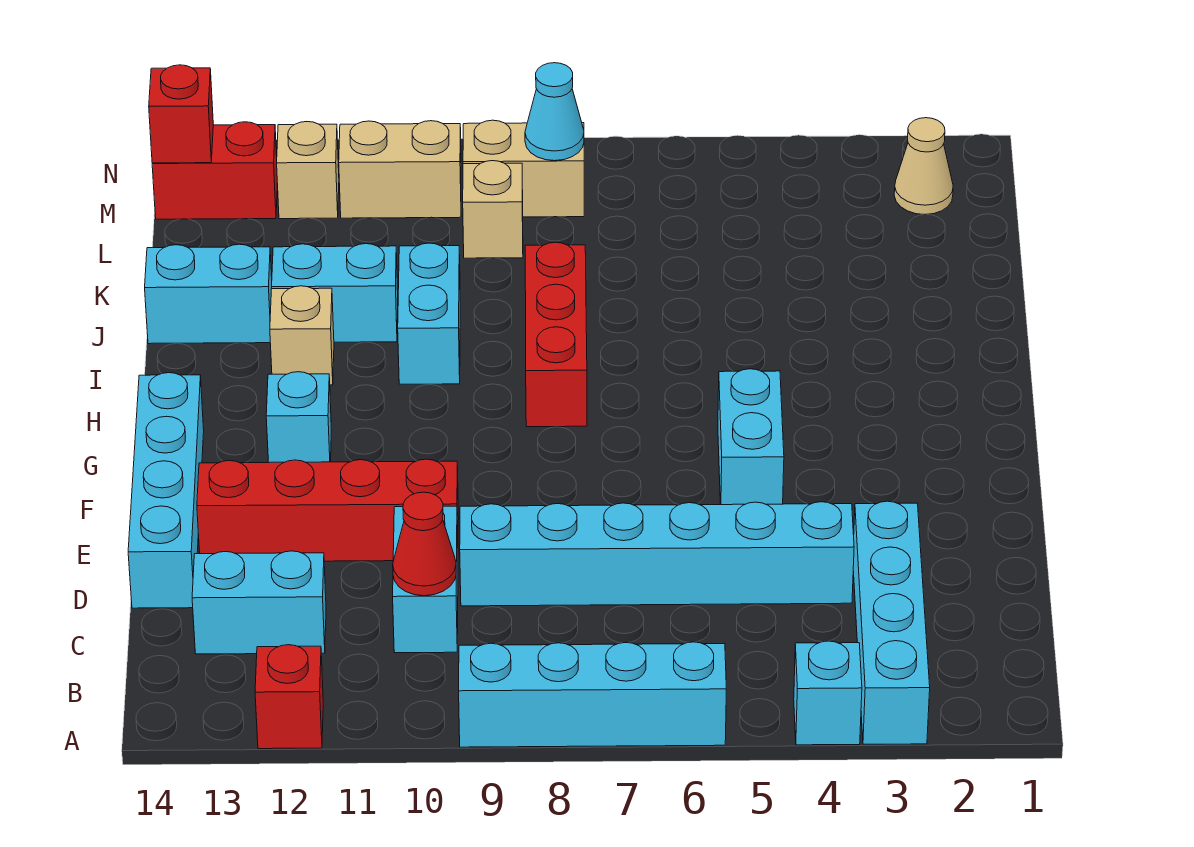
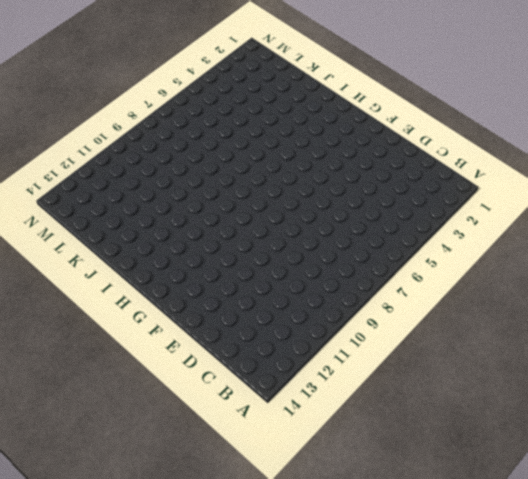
none -> cyan 1x4 brick [853,501,930,744]
none -> cyan 1x1 brick [794,641,862,745]
none -> cyan 1x4 brick [459,642,726,747]

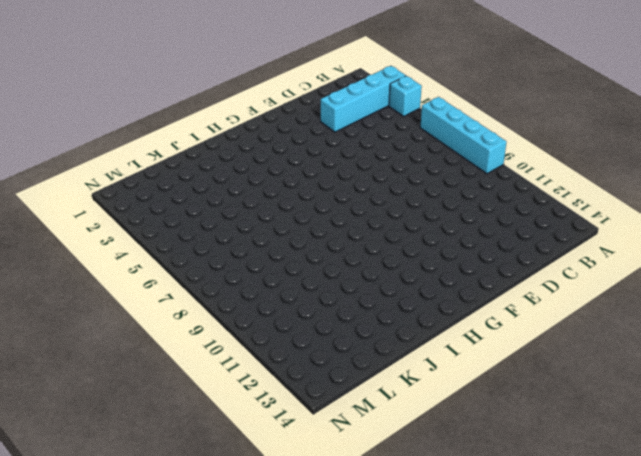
none -> red 1x1 brick [255,645,323,749]
none -> cyan 1x2 brick [393,506,458,653]
none -> cyan 1x2 brick [192,551,326,654]

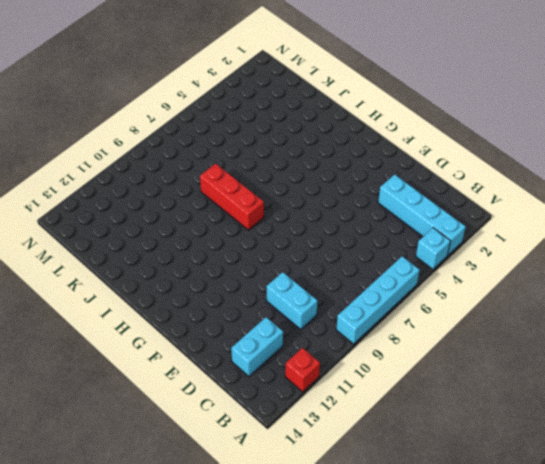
none -> cyan 1x6 brick [460,502,854,606]
none -> cyan 1x4 brick [128,373,204,608]
none -> red 1x4 brick [197,459,459,561]

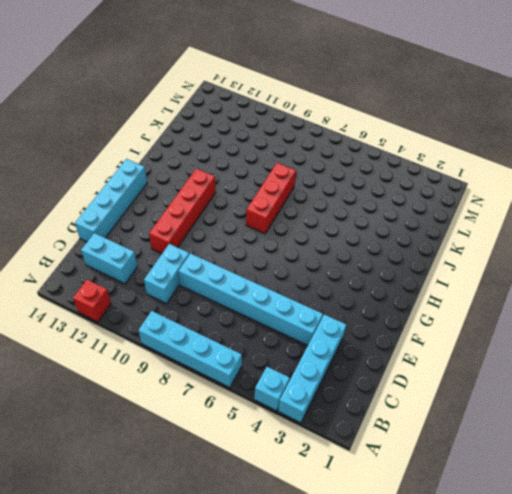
red 1x4 brick [149,168,216,254] -> red 1x4 brick turned to [197,459,459,561]
none -> cyan 1x2 brick [718,369,784,505]
none -> cyan 1x1 brick [266,372,331,463]
none -> cyan 1x2 brick [398,243,460,384]

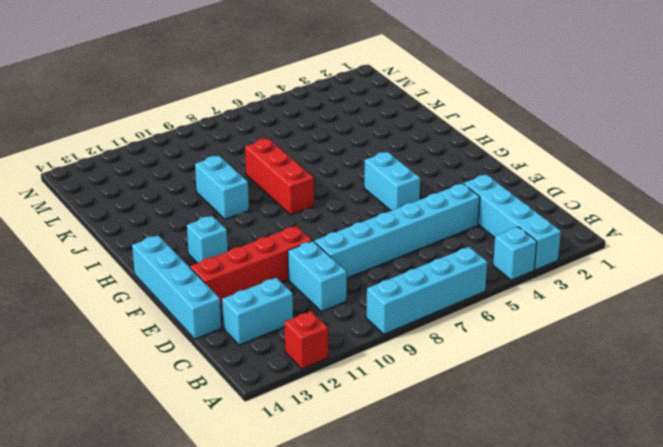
none -> tan 1x1 brick [270,286,334,385]
none -> cyan 1x2 brick [272,244,398,342]
none -> cyan 1x2 brick [145,244,272,344]

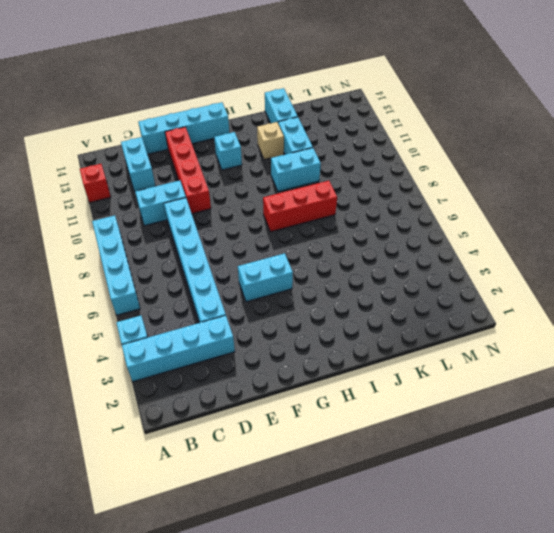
none -> tan 1x1 brick [463,161,523,258]
none -> tan 1x1 cone [894,118,953,215]
none -> tan 1x2 brick [463,120,584,217]

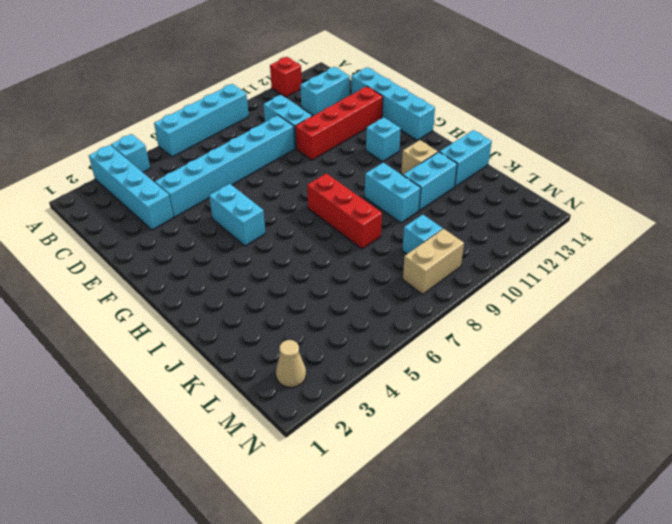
cyan 1x1 brick [402,215,443,254] -> tan 1x1 brick [463,161,523,258]
none -> tan 1x2 brick [339,121,461,218]
none -> tan 1x1 brick [277,122,339,219]
none -> red 1x2 brick [152,122,277,219]

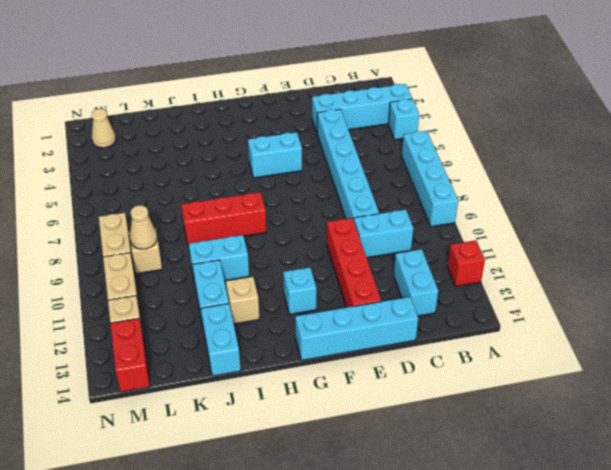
tan 1x1 cone [130,205,157,249] -> none
none -> red 1x1 cone [393,492,456,596]
none -> cyan 1x1 cone [525,63,584,161]
none -> red 1x1 brick [149,65,213,163]

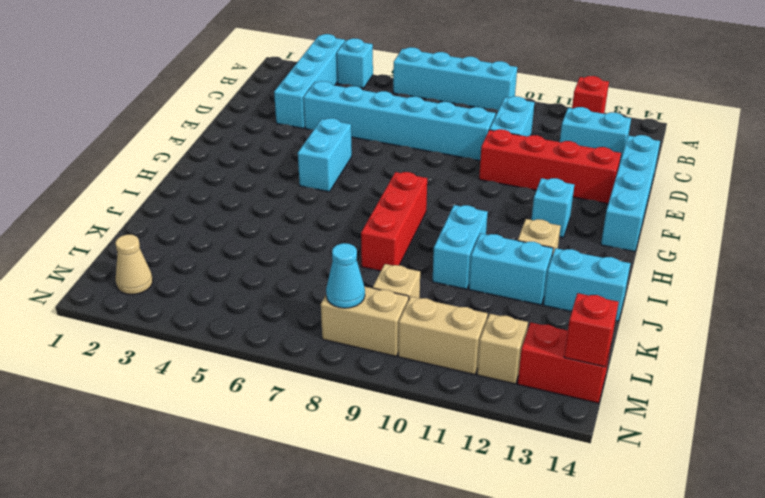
none -> red 1x1 cone [393,492,456,596]

